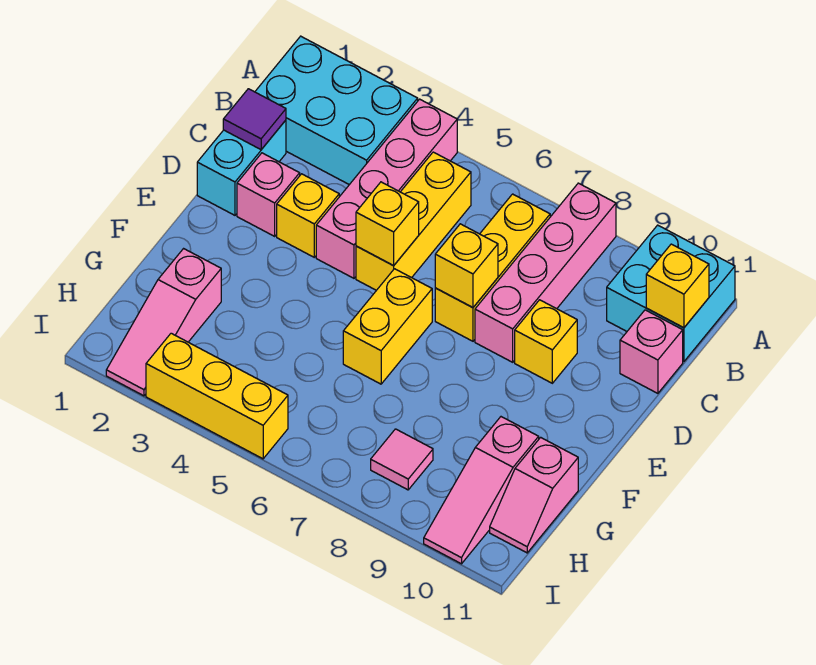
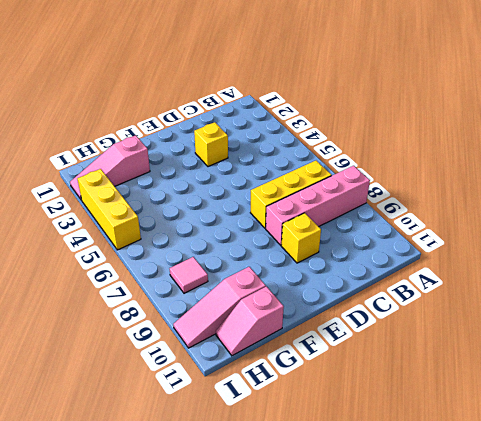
none -> cyan 2x3 brick [255,36,418,185]
none -> pink 1x4 brick [316,99,457,278]
none -> cyan 2x2 brick [607,225,735,362]

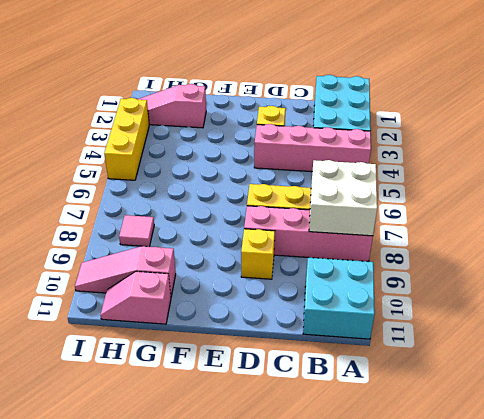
white 2x2 brick [309,160,377,236] -> none
none -> yellow 1x3 brick [356,152,471,290]
none -> cyan 1x2 brick [197,120,286,215]
none -> pink 1x1 brick [620,310,683,393]

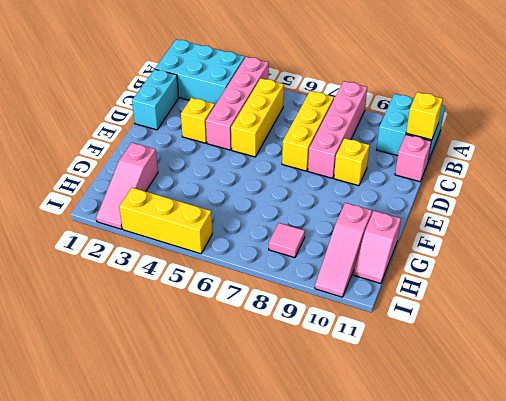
none -> pink 1x1 brick [237,153,300,236]
none -> yellow 1x2 brick [343,269,432,384]
none -> purple 1x1 tile [223,89,286,150]

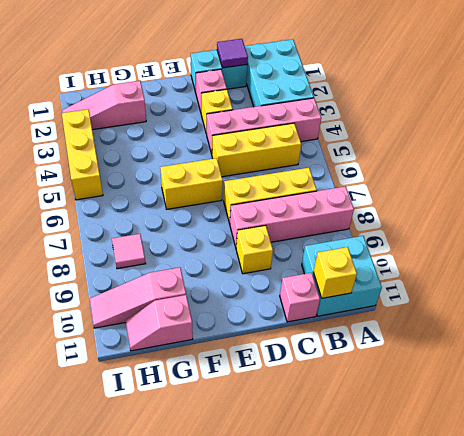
none -> yellow 1x1 brick [356,182,419,266]
none -> yellow 1x1 brick [435,224,498,308]

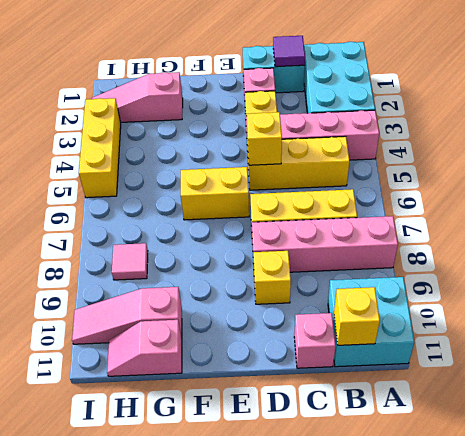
none -> yellow 1x1 brick [435,224,498,308]

